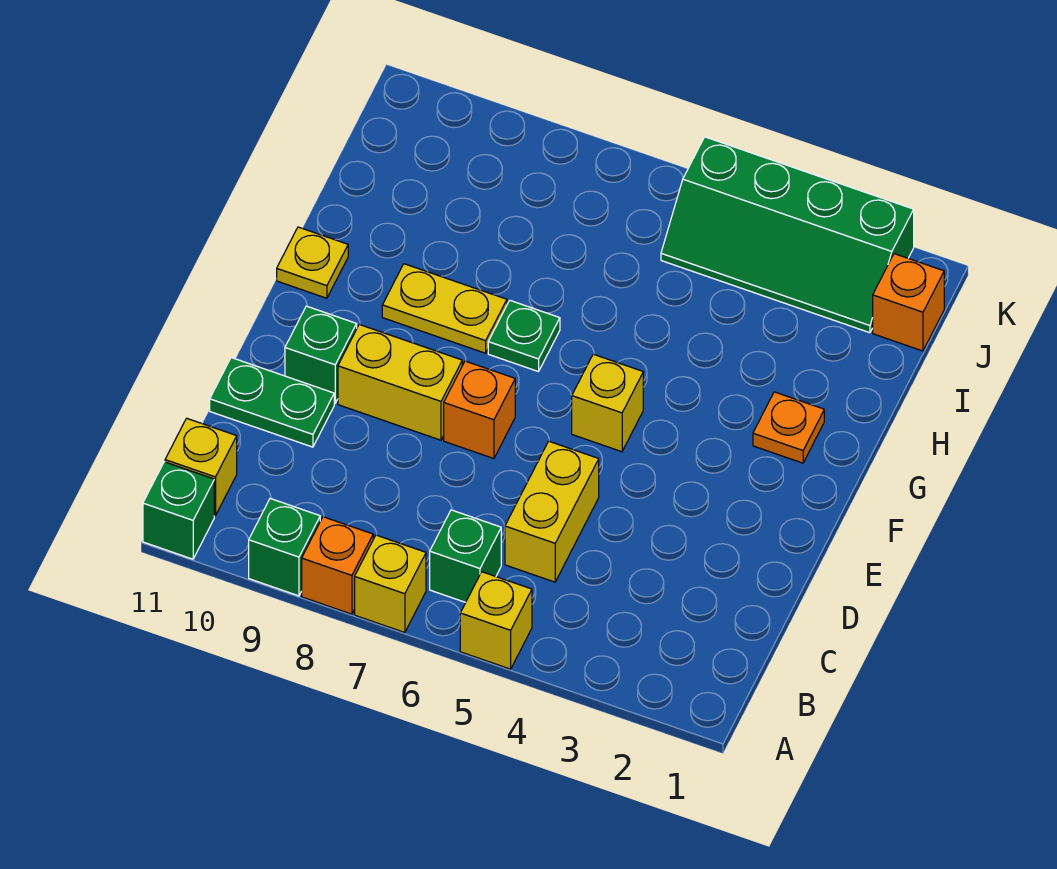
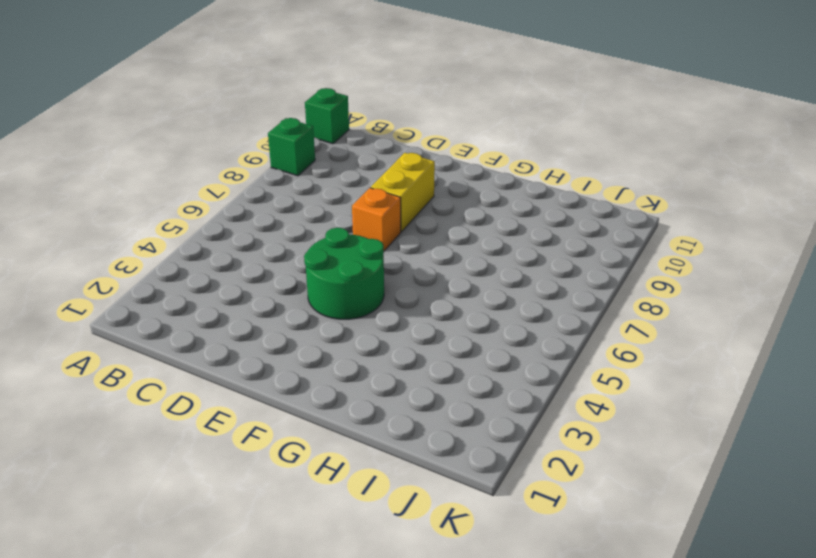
green 2x2 round brick [304,228,384,319] -> yellow 1x1 brick [572,354,643,452]
none -> yellow 1x1 brick [460,572,532,669]
none -> yellow 1x1 brick [355,535,426,633]
none -> orange 1x1 brick [302,517,373,614]

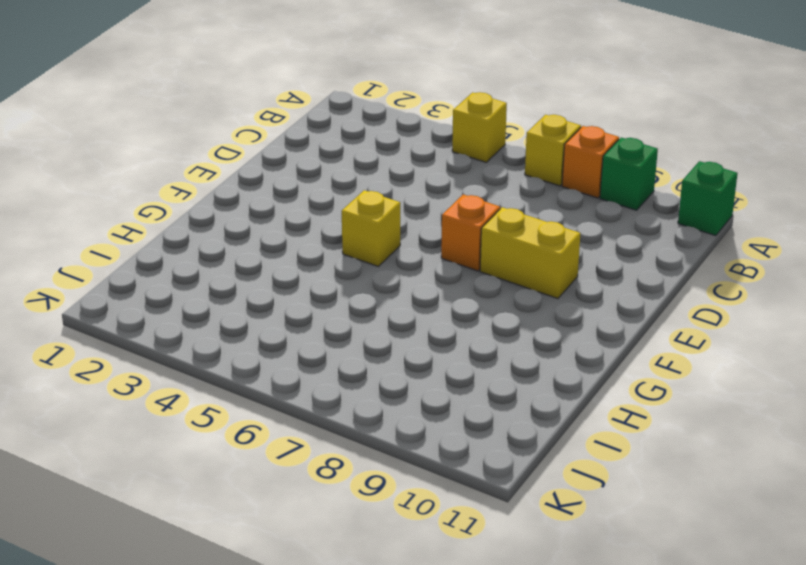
none -> green 1x1 brick [430,510,501,602]
none -> yellow 1x1 brick [165,418,237,516]
none -> yellow 1x2 brick [505,441,599,582]

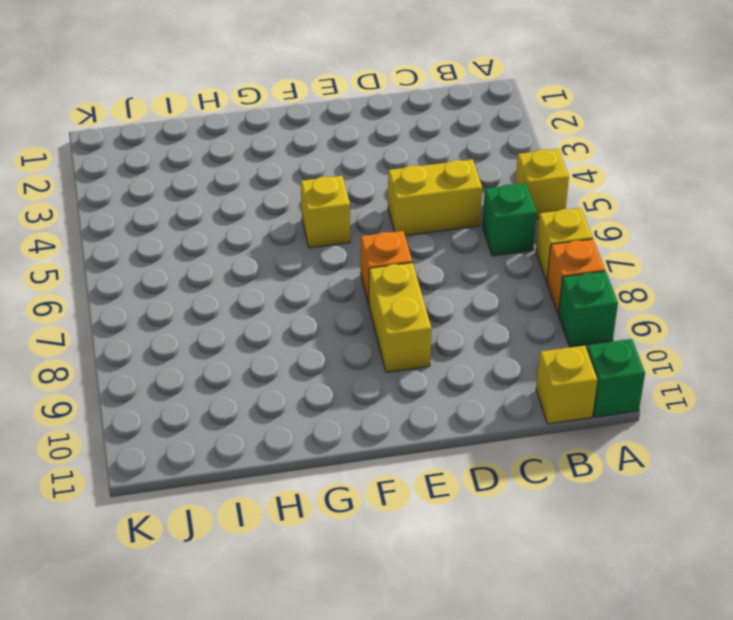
none -> green 1x2 plate [210,358,334,447]
none -> green 1x1 brick [285,306,357,403]
none -> orange 1x1 plate [753,392,824,463]

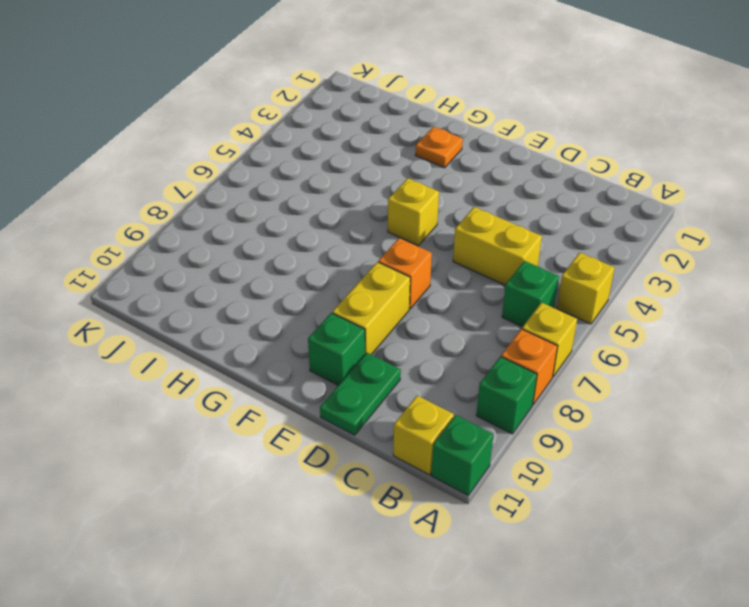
none -> green 1x1 plate [488,301,560,372]
none -> yellow 1x2 plate [382,264,507,353]
none -> yellow 1x1 plate [277,227,348,298]

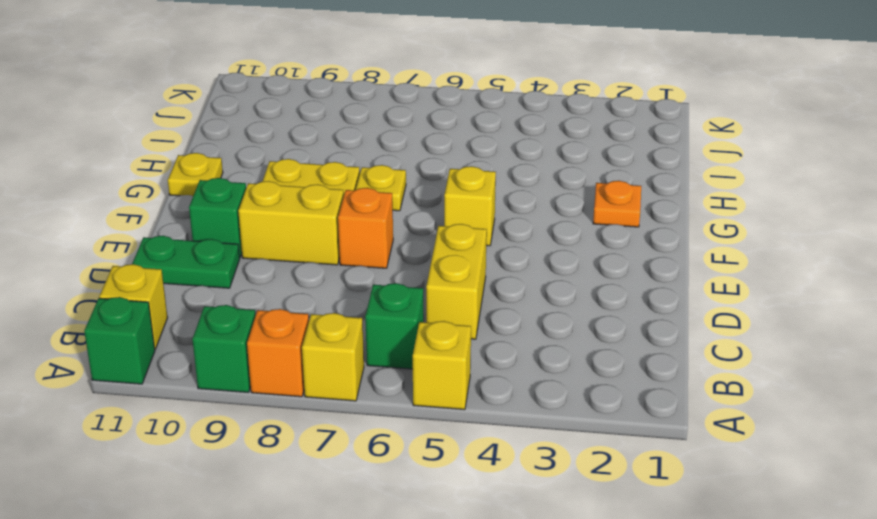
yellow 1x1 plate [356,165,406,211] -> green 1x1 plate [488,301,560,372]
none -> orange 1x1 brick [873,254,944,351]
none -> green 2x4 slope [661,137,914,333]

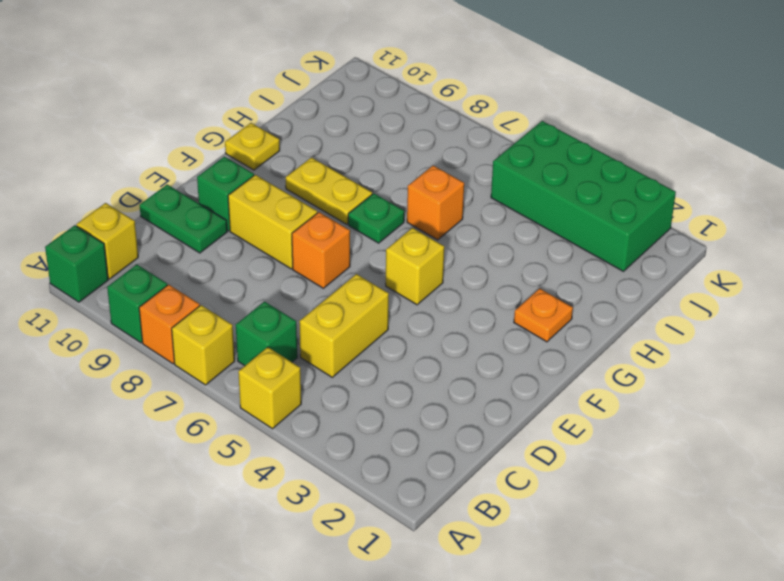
orange 1x1 brick [407,166,464,240] -> orange 1x1 brick moved to [873,254,944,351]
green 2x4 brick [491,121,676,271] -> green 2x4 slope [661,137,914,333]

